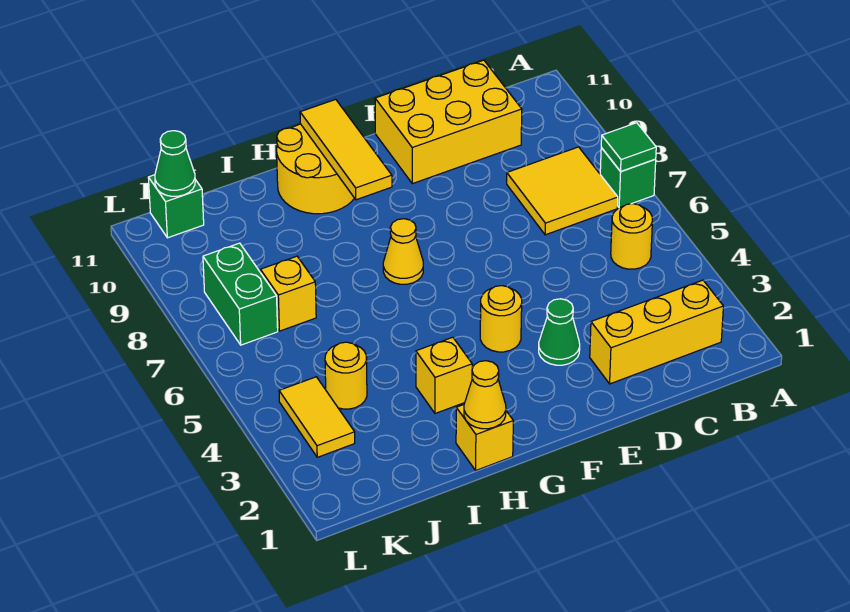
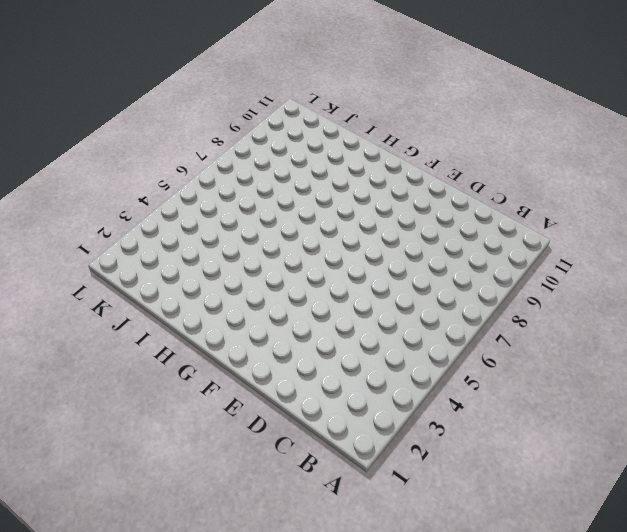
none -> green 1x1 brick [600,148,656,208]
none -> yellow 1x3 brick [590,280,723,384]
none -> yellow 1x1 round brick [611,204,652,269]

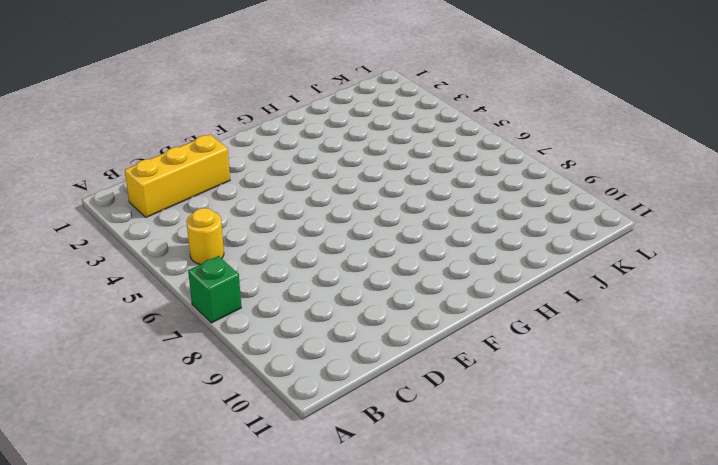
none -> yellow 2x2 tile [507,147,618,235]
none -> yellow 2x3 brick [375,60,522,184]
none -> green 1x1 cone [539,299,580,365]

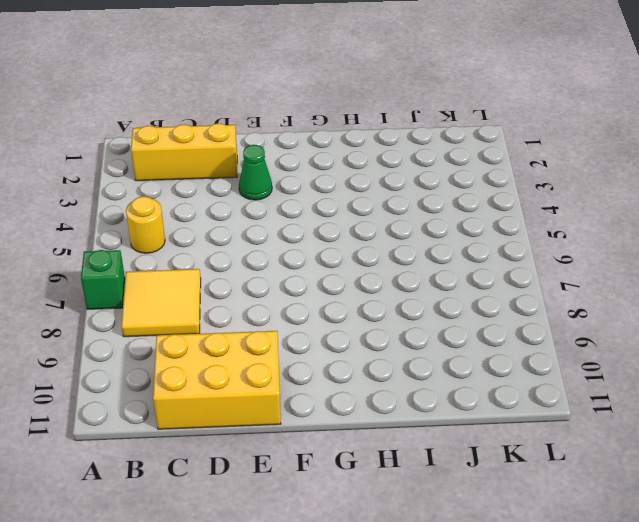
none -> yellow 1x1 round brick [480,286,522,352]
none -> yellow 1x1 cone [383,219,423,284]
none -> yellow 2x2 round brick [277,124,354,214]

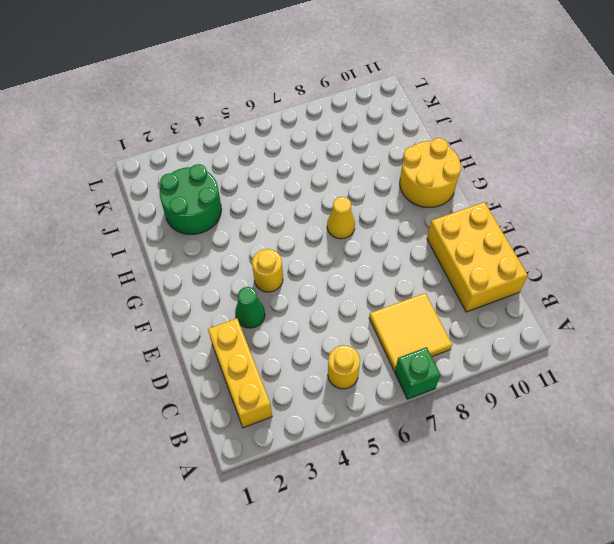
green 2x2 round brick [160,164,222,234] -> none
none -> yellow 1x1 brick [456,405,513,470]
none -> yellow 1x1 brick [416,337,472,413]
none -> yellow 1x1 round brick [325,342,367,409]

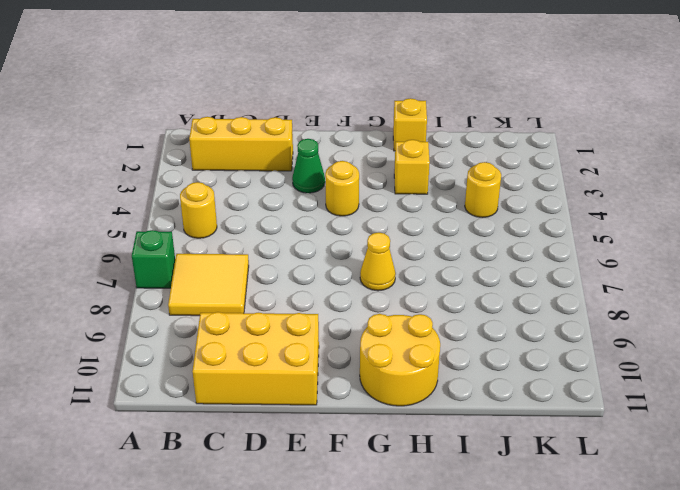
none -> yellow 1x1 brick [260,256,316,331]
none -> yellow 1x2 tile [279,377,355,457]
none -> green 1x2 brick [203,243,278,345]

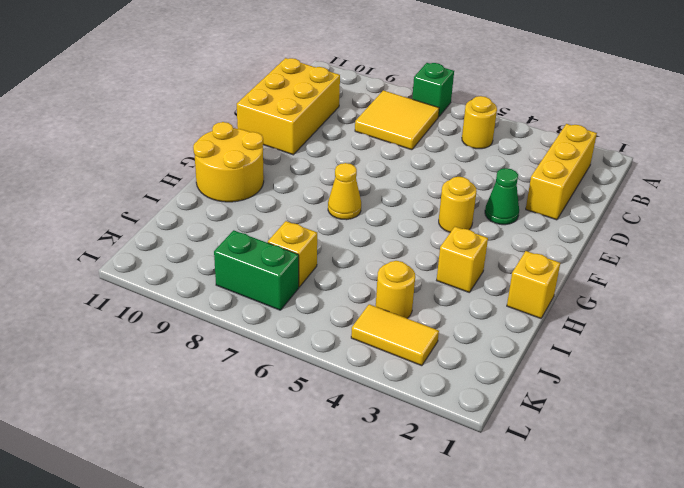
none -> green 1x1 brick [148,175,204,238]
none -> green 1x1 tile [601,123,656,171]
none -> yellow 1x3 tile [300,99,392,200]

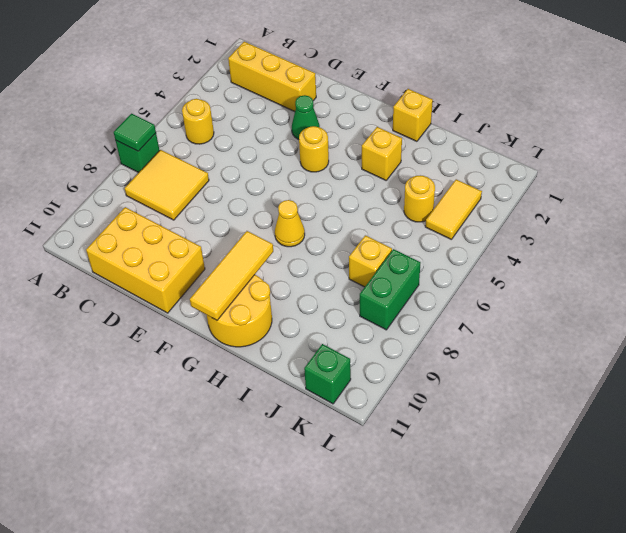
none -> yellow 1x1 cone [464,361,506,429]
none -> green 1x1 cone [155,131,195,196]

